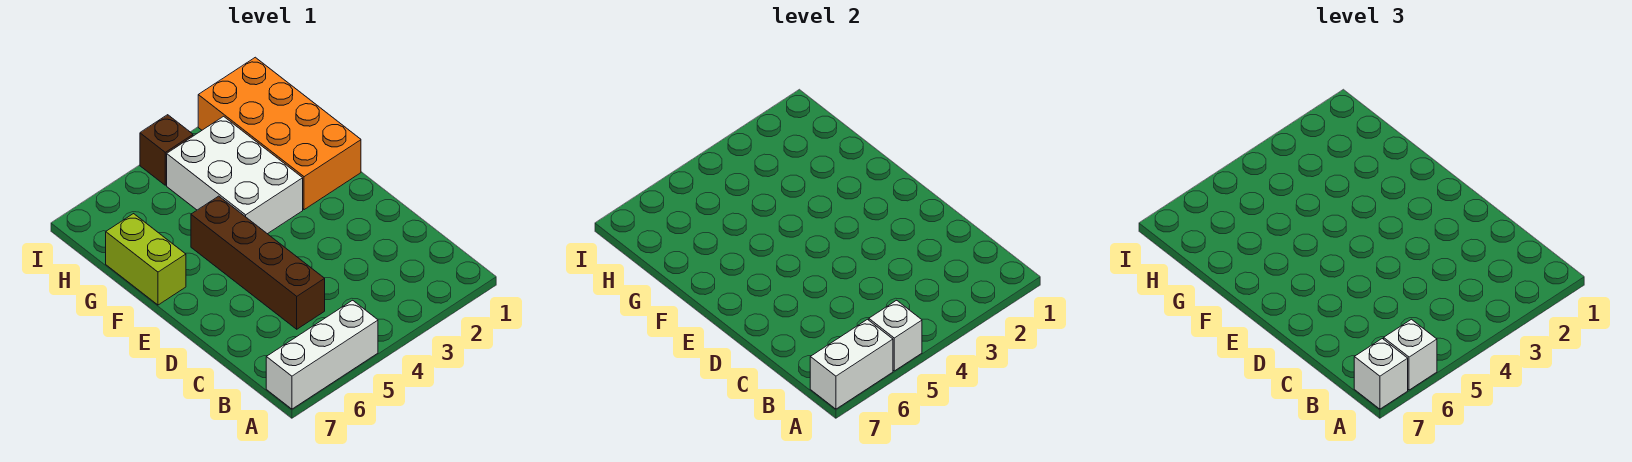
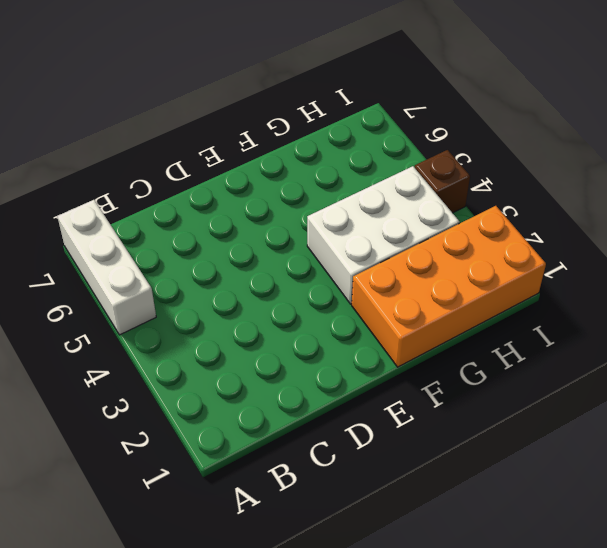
none -> brown 1x4 brick [191,196,325,329]
none -> lime 1x2 brick [106,214,186,305]

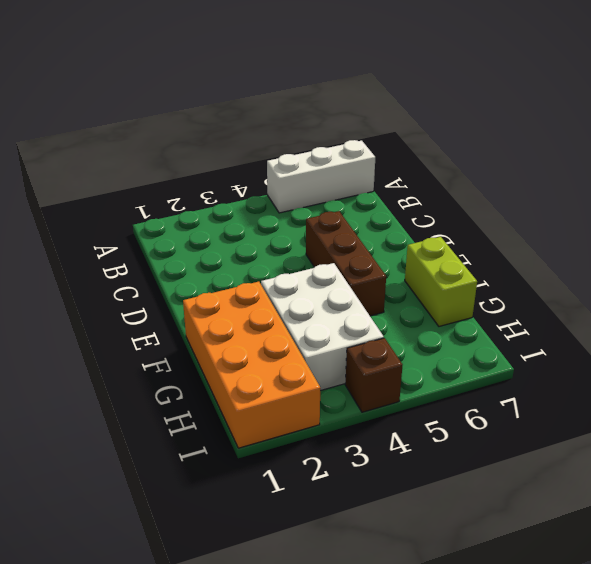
brown 1x3 brick [306,211,386,316] -> brown 1x4 brick [191,196,325,329]
none -> white 1x1 brick [869,300,922,371]
none -> white 1x2 brick [810,319,893,409]

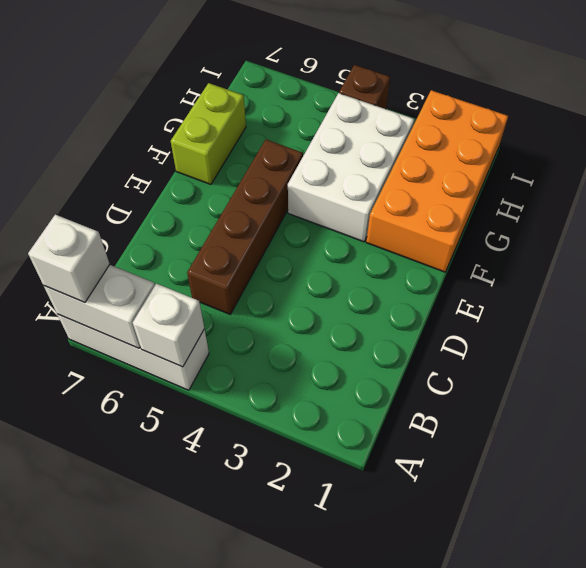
none -> white 1x1 brick [1384,319,1437,390]

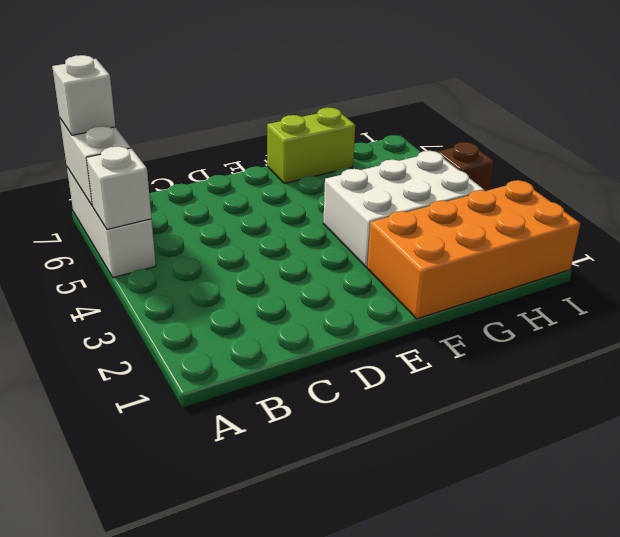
none -> brown 1x4 brick [191,196,325,329]
none -> white 1x1 brick [1384,319,1437,390]

